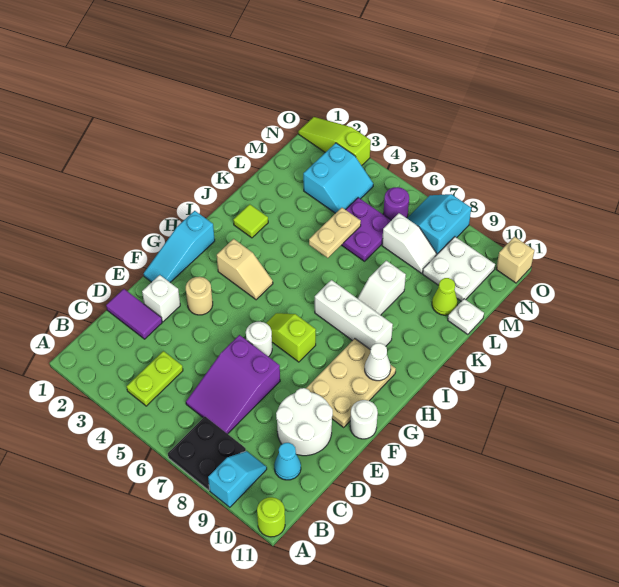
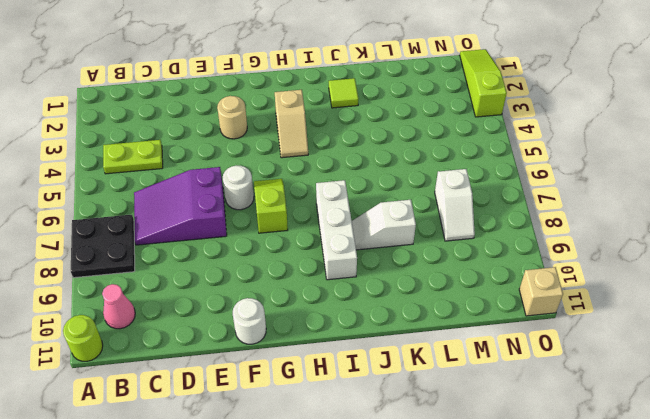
pink 1x1 cone [102,284,135,329] -> none
none -> cyan 1x2 slope [208,451,267,507]
none -> cyan 1x1 cone [274,443,301,480]
none -> purple 1x2 tile [106,289,162,339]
none -> white 2x2 round brick [276,388,333,456]

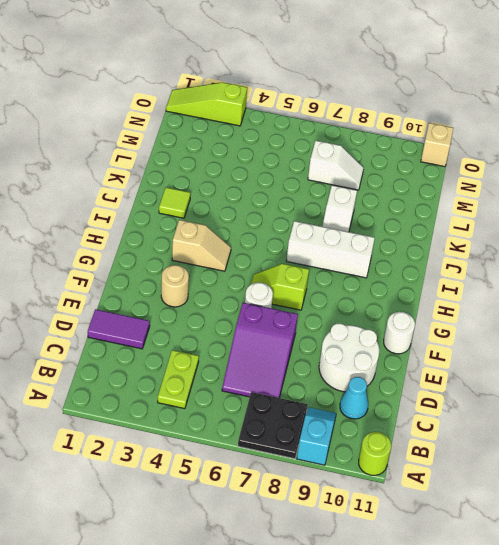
none -> white 1x1 brick [142,275,180,322]
none -> cyan 1x3 slope [144,211,215,282]
none -> tan 2x3 plate [306,339,396,427]
none -> purple 2x2 plate [342,198,391,261]

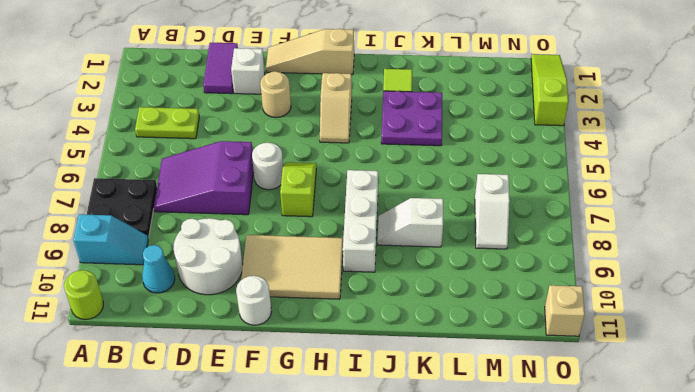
tan 1x3 slope [266,29,354,75] -> cyan 1x3 slope [144,211,215,282]
tan 2x3 tile [241,235,343,299] -> tan 2x3 plate [306,339,396,427]
purple 2x2 plate [381,91,442,146] -> purple 2x2 plate moved to [342,198,391,261]
none -> lime 1x1 cone [432,278,457,315]
none -> white 1x1 plate [448,299,484,335]
none -> cyan 2x2 slope [303,143,373,213]
none -> white 2x2 plate [423,237,495,301]

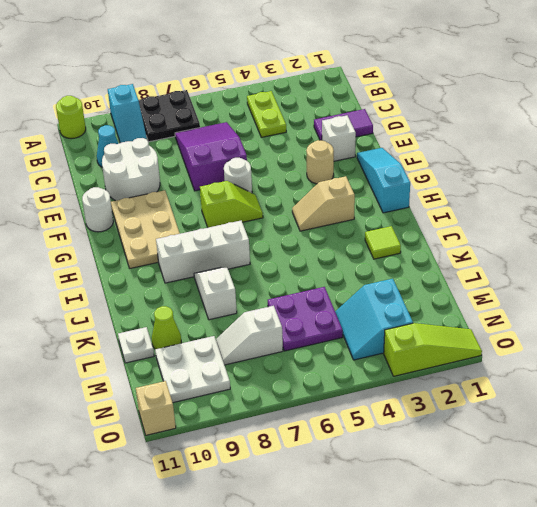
none -> purple 1x1 round brick [383,187,409,220]
none -> cyan 2x2 slope [407,194,471,254]
none -> white 1x1 cone [365,343,391,381]
none -> tan 1x2 plate [309,208,361,258]

